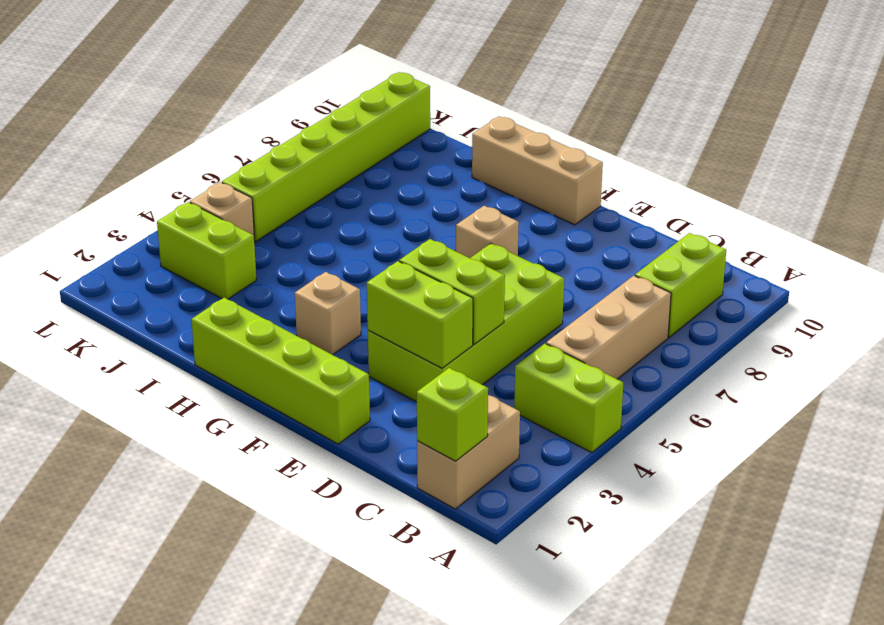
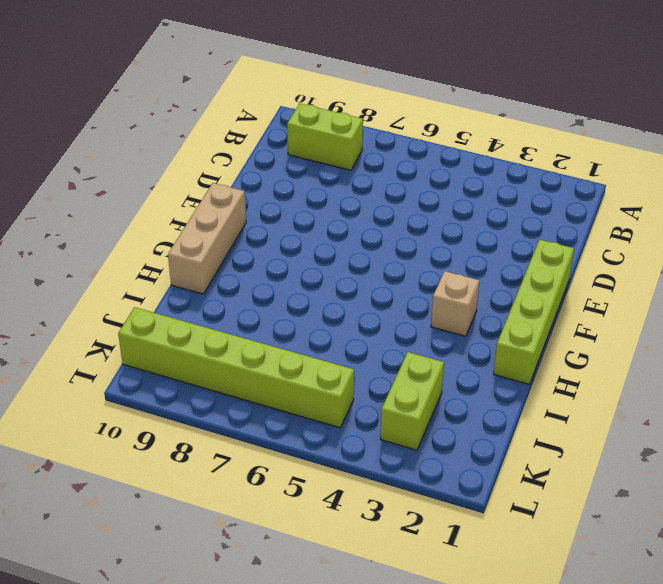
none -> lime 1x2 brick [514,344,623,453]
none -> tan 1x2 brick [417,395,520,509]
none -> tan 1x3 brick [546,276,671,379]

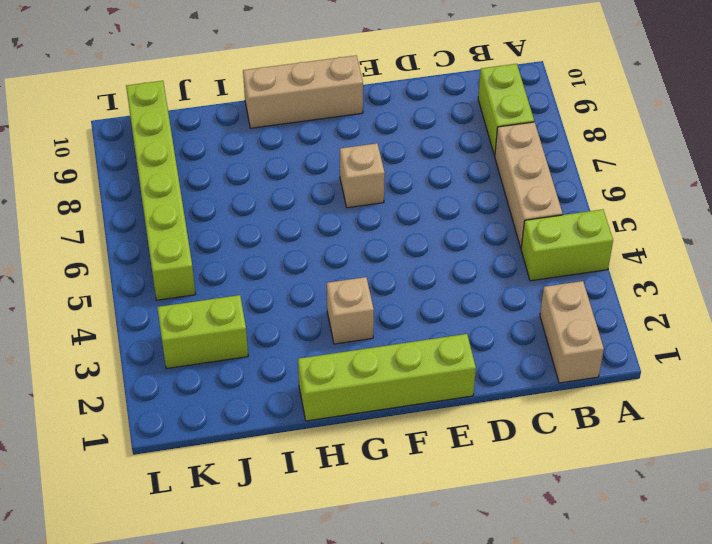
none -> lime 2x4 brick [368,243,564,402]
none -> tan 1x1 brick [190,182,255,242]
none -> lime 1x1 brick [417,368,488,461]

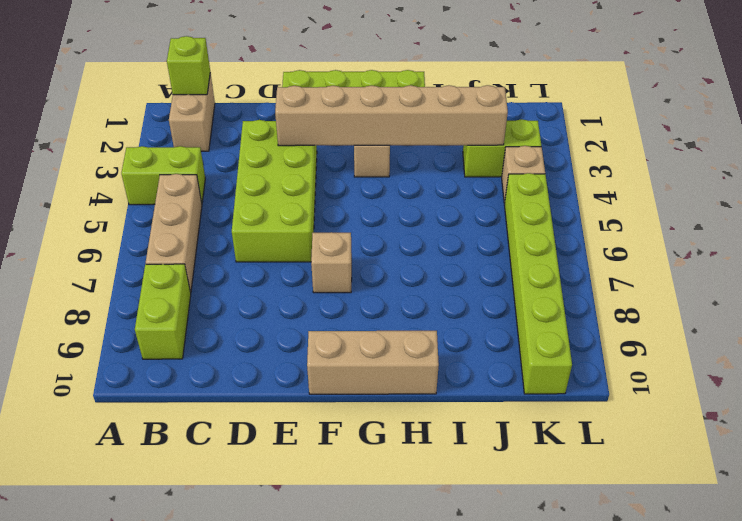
tan 1x6 brick [275,85,508,146] -> lime 1x2 brick [367,261,473,368]
none -> lime 1x2 brick [399,239,505,344]

